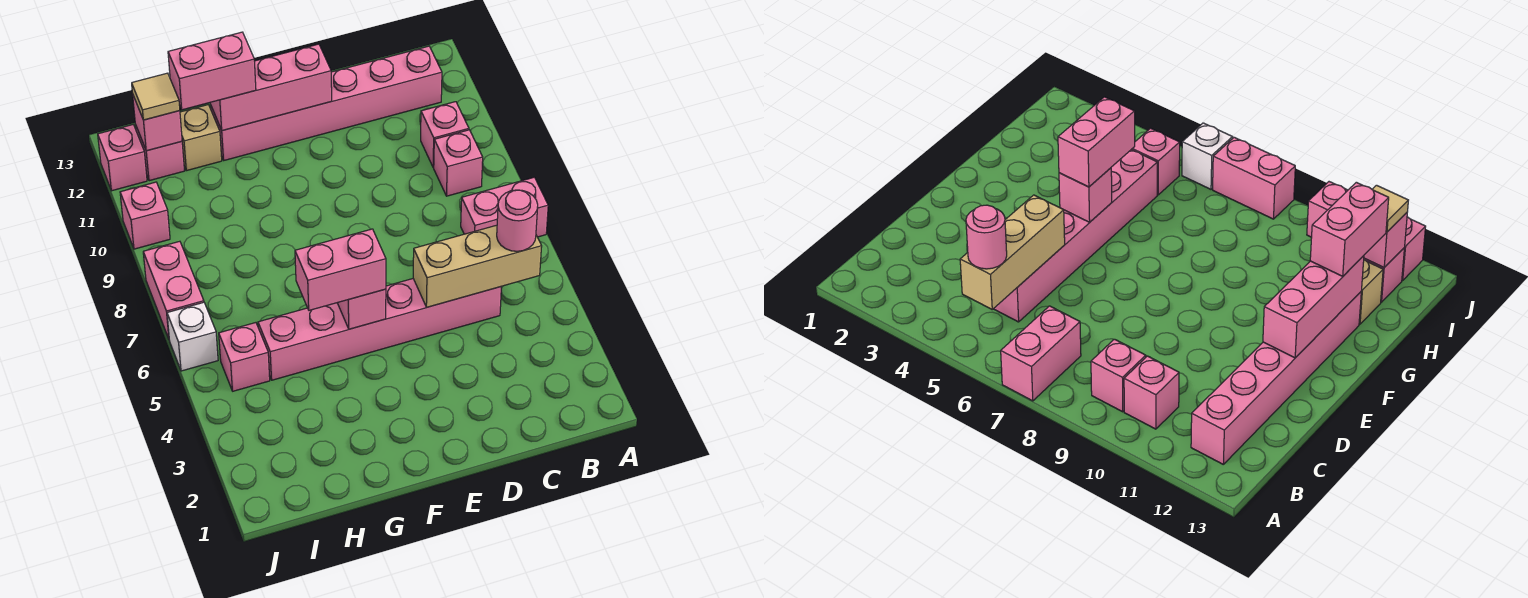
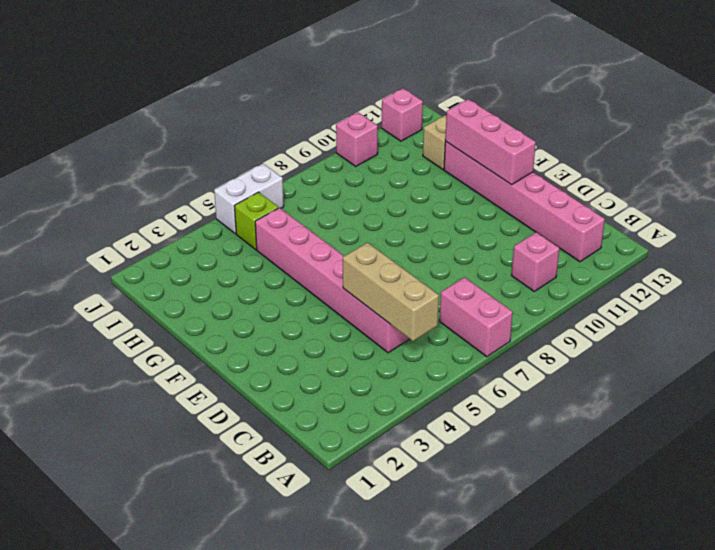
lime 1x1 brick [235,192,278,250] -> pink 1x1 brick [219,323,270,391]
white 1x2 brick [214,164,284,234] -> white 1x1 brick [167,302,218,371]
none -> pink 1x1 brick [434,130,483,196]
none -> pink 1x1 brick [135,124,185,181]
none -> pink 1x2 brick [143,241,204,339]

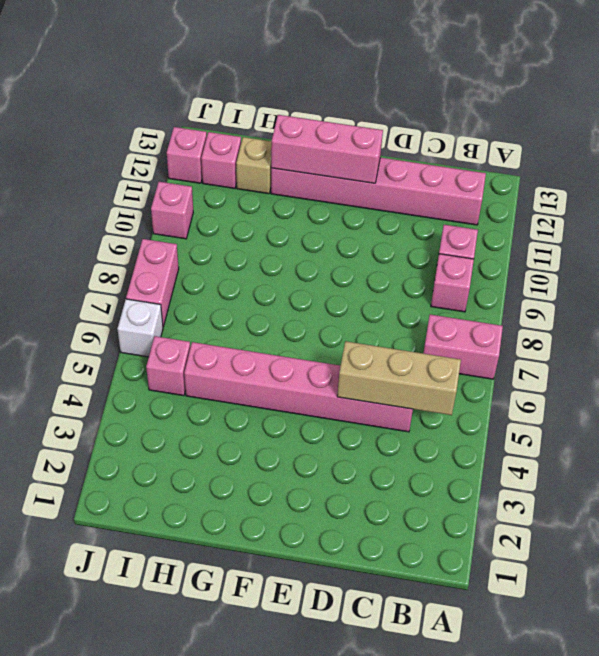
none -> pink 1x1 brick [338,289,386,329]
none -> pink 1x1 brick [133,96,182,151]
none -> pink 1x1 round brick [497,190,538,251]

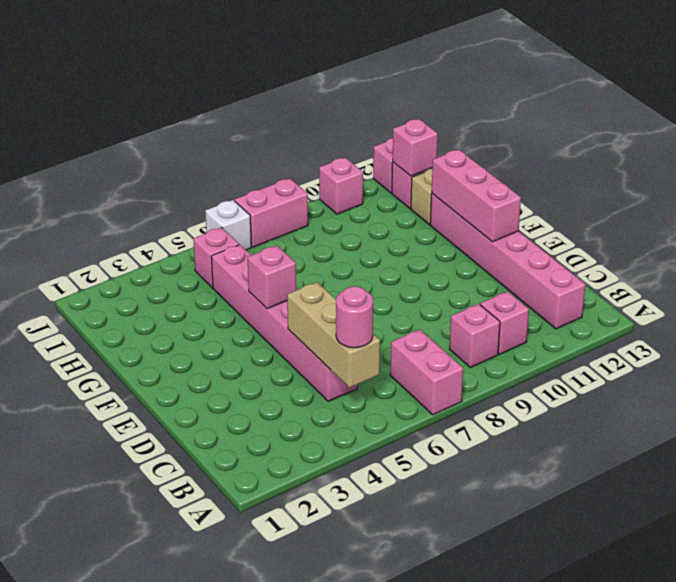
none -> pink 1x2 brick [295,229,386,310]
none -> pink 1x2 brick [168,32,256,110]
none -> tan 1x1 tile [132,73,180,120]

